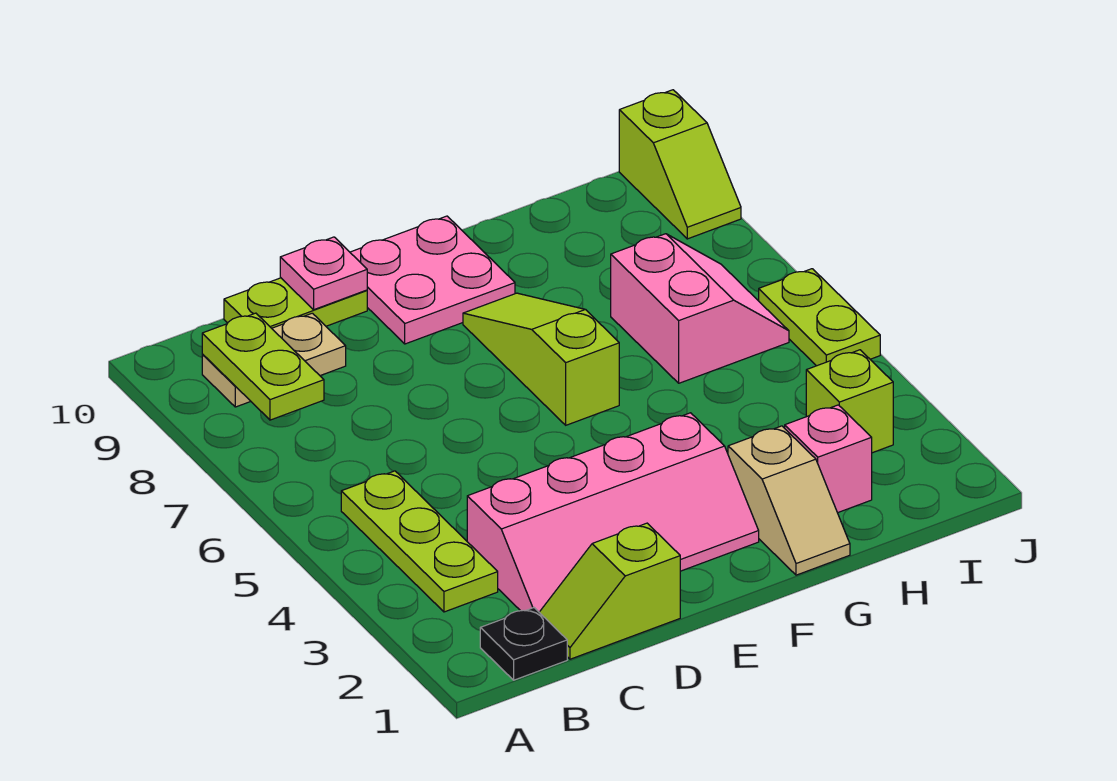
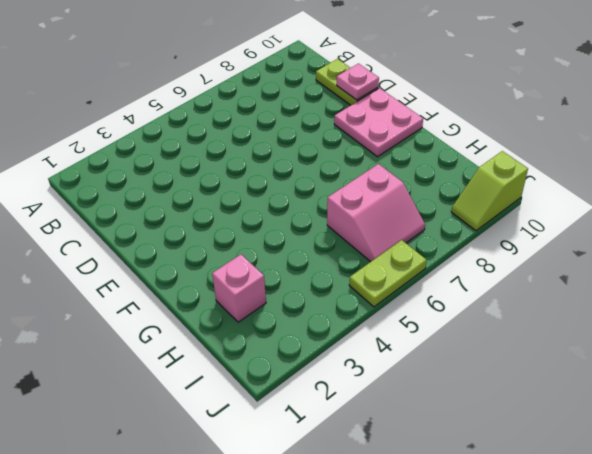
none -> black 1x1 plate [480,608,567,680]
none -> lime 1x3 plate [341,471,498,612]
none -> tan 1x2 plate [202,313,346,407]

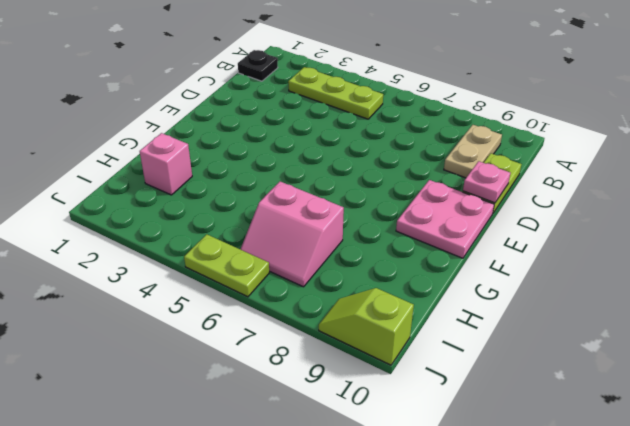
none -> lime 1x2 slope [539,523,680,659]
none -> pink 2x4 slope [467,413,759,612]
none -> lime 1x3 slope [463,293,619,425]

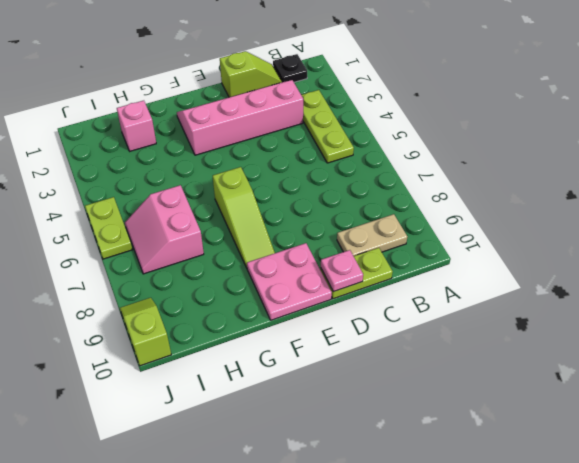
none -> tan 1x2 slope [728,426,850,575]
none -> lime 1x1 brick [806,350,893,453]
none -> lime 1x2 plate [202,313,324,420]

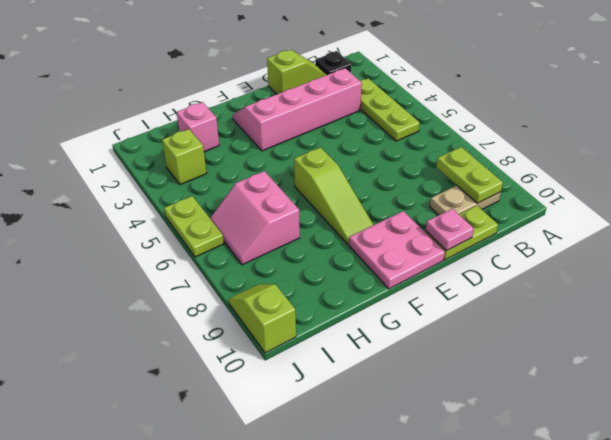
none -> tan 1x2 slope [728,426,850,575]

